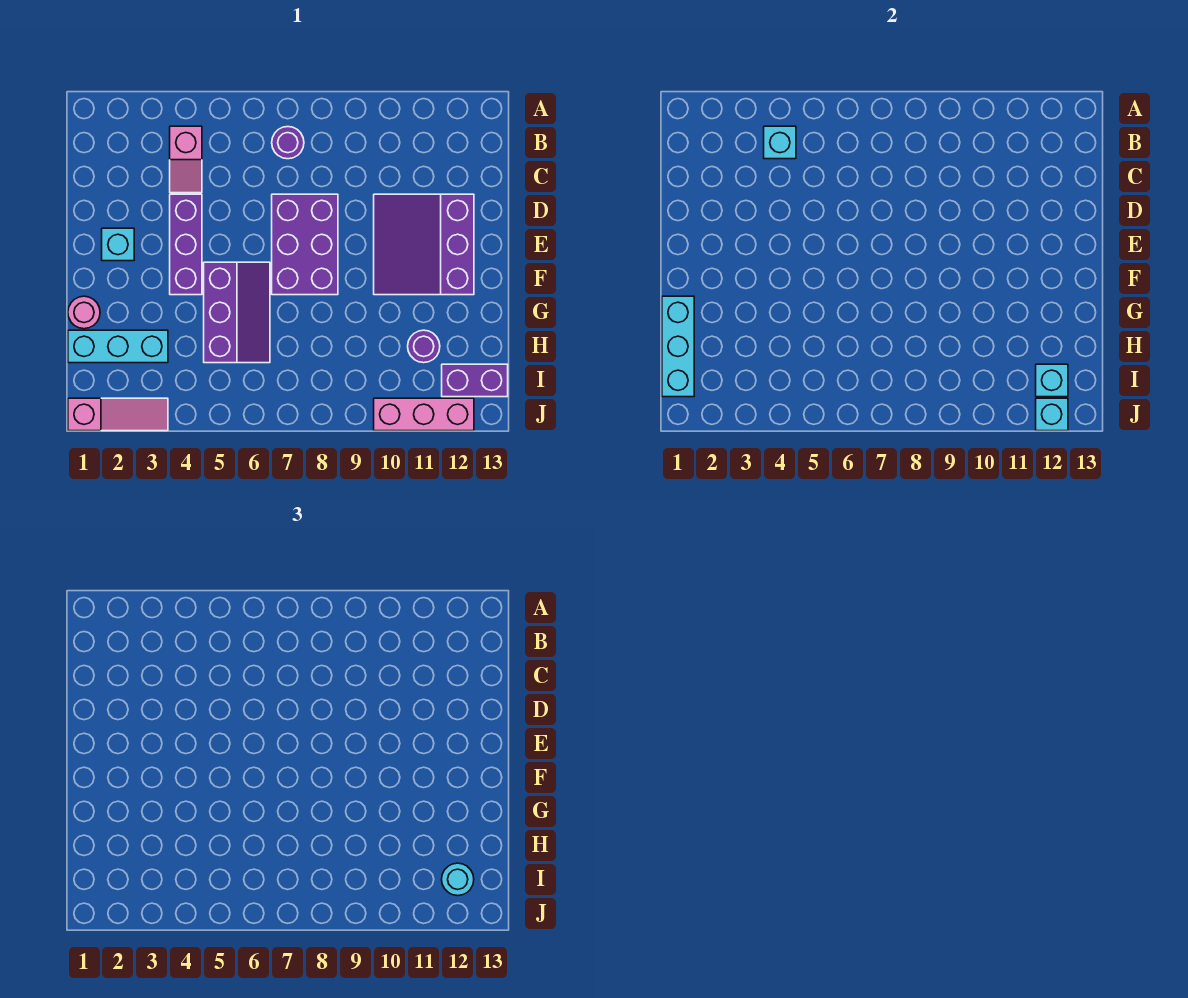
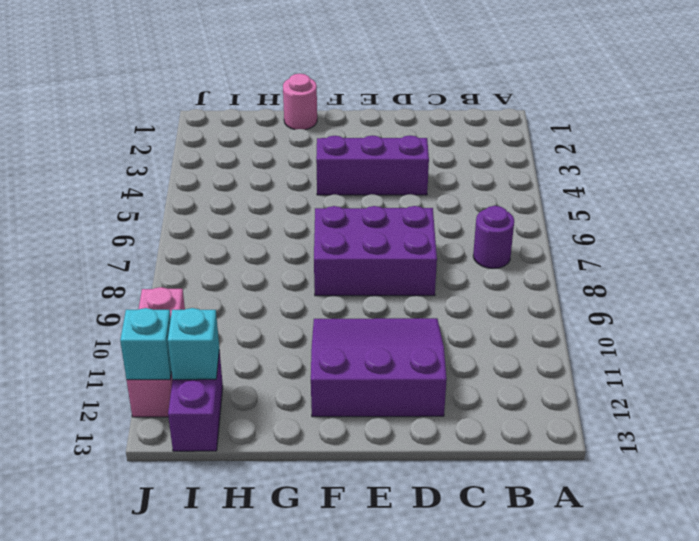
none -> pink 1x2 slope [170,126,202,193]
none -> cyan 1x1 brick [102,228,134,261]
none -> purple 2x3 slope [204,262,270,363]

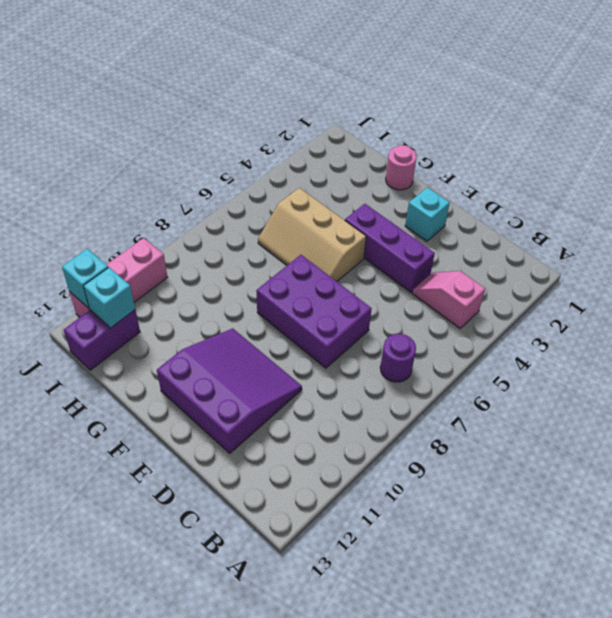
tan 2x3 slope [258,188,366,281] -> purple 2x3 slope [204,262,270,363]
none -> cyan 1x3 brick [68,330,168,363]
none -> purple 1x1 round brick [408,330,440,363]
none -> pink 1x3 slope [68,398,168,431]

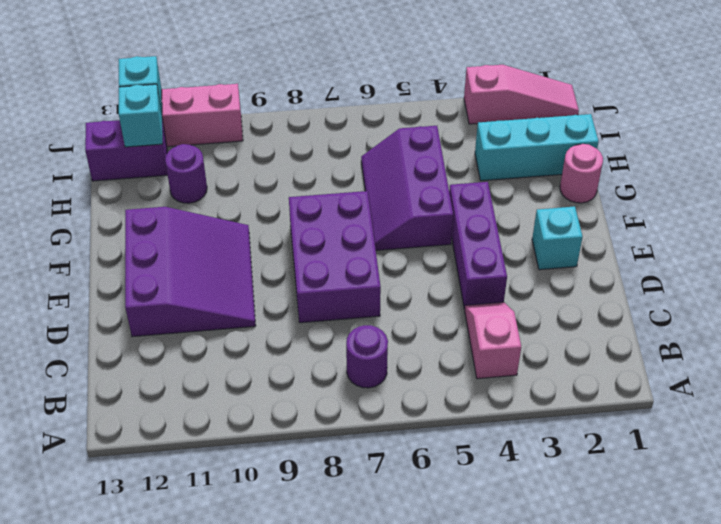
pink 1x3 slope [464,65,579,124] -> pink 1x3 slope turned to [68,398,168,431]
none -> cyan 1x1 brick [764,126,796,159]
none -> cyan 1x3 brick [662,296,694,397]
none -> cyan 1x1 round brick [442,863,474,896]

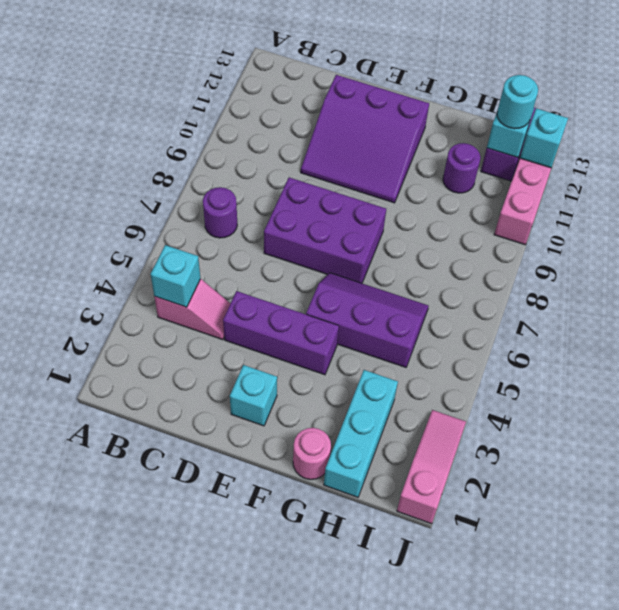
none -> cyan 1x3 brick [662,296,694,397]

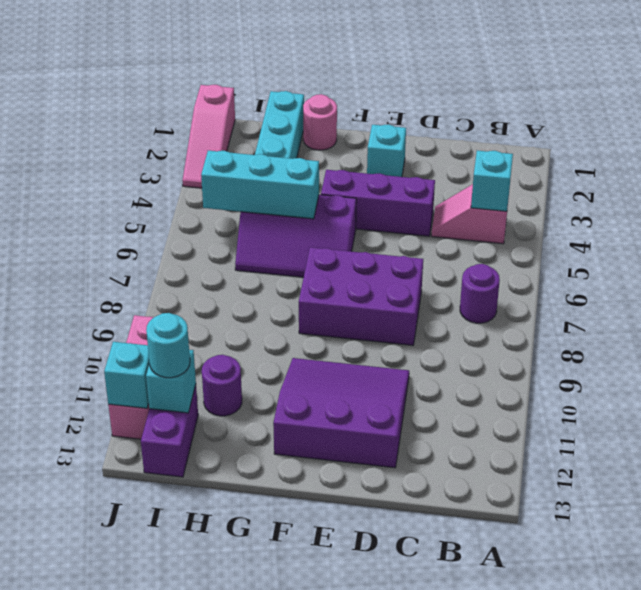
cyan 1x3 brick [201,150,319,219] -> cyan 1x3 brick moved to [662,296,694,397]

